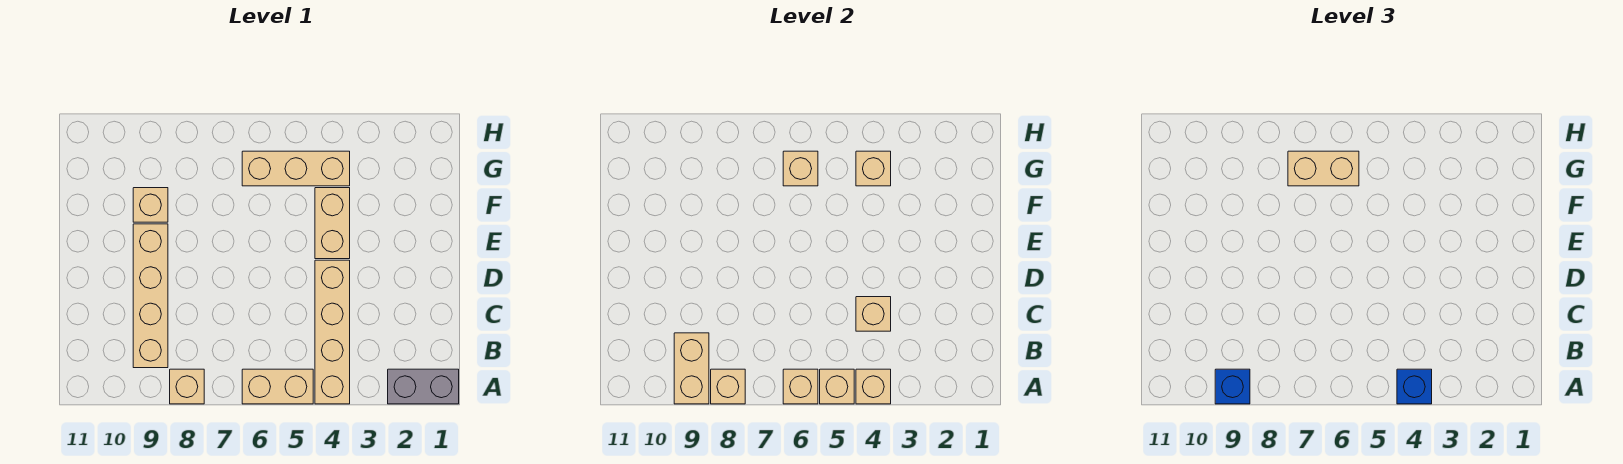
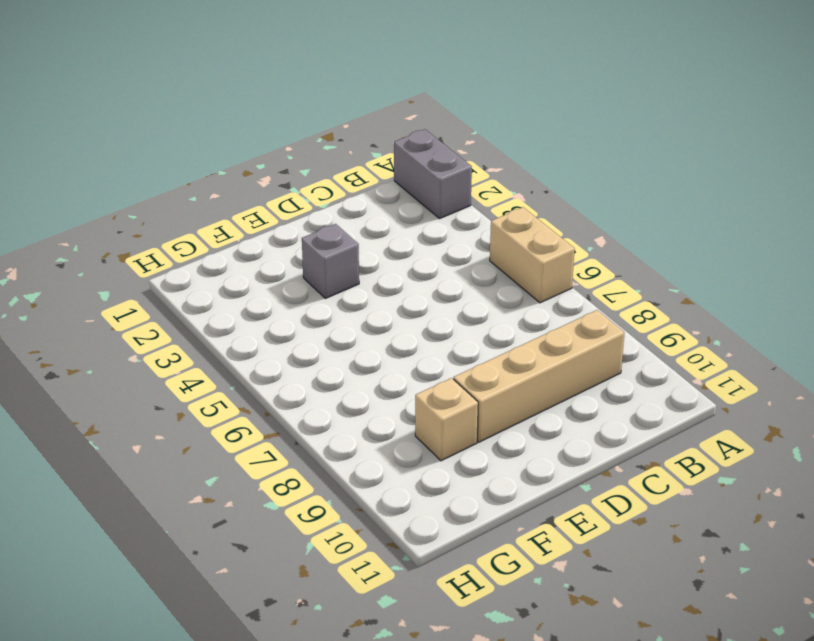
grey 1x1 brick [302,224,359,299] -> none
none -> tan 1x4 brick [315,260,350,404]
none -> tan 1x1 brick [170,369,204,404]
none -> tan 1x2 brick [315,188,350,259]

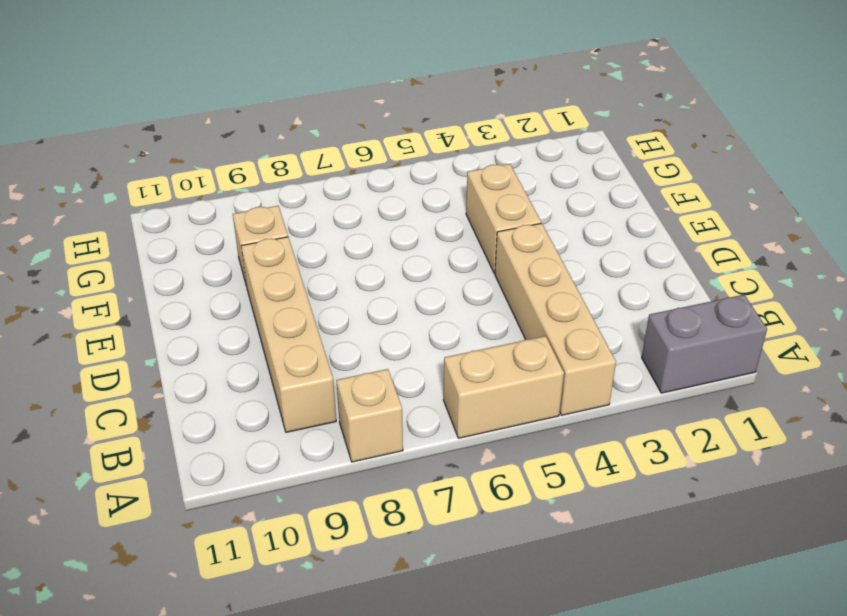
none -> tan 1x3 brick [242,151,350,186]
none -> tan 1x1 brick [856,369,891,404]
none -> tan 1x1 brick [820,369,854,404]

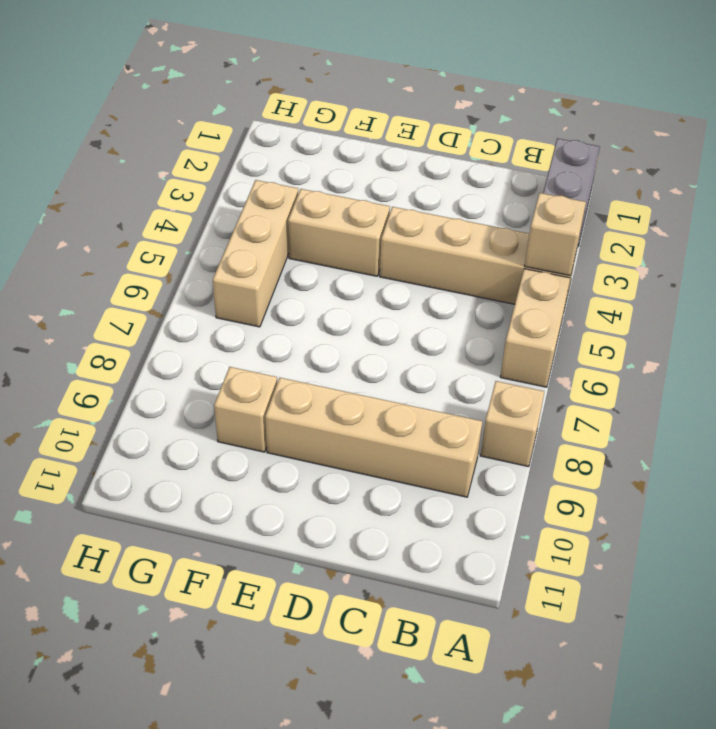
none -> tan 1x1 brick [820,369,854,404]
none -> tan 1x1 brick [783,369,818,404]
none -> tan 1x1 brick [711,369,745,404]

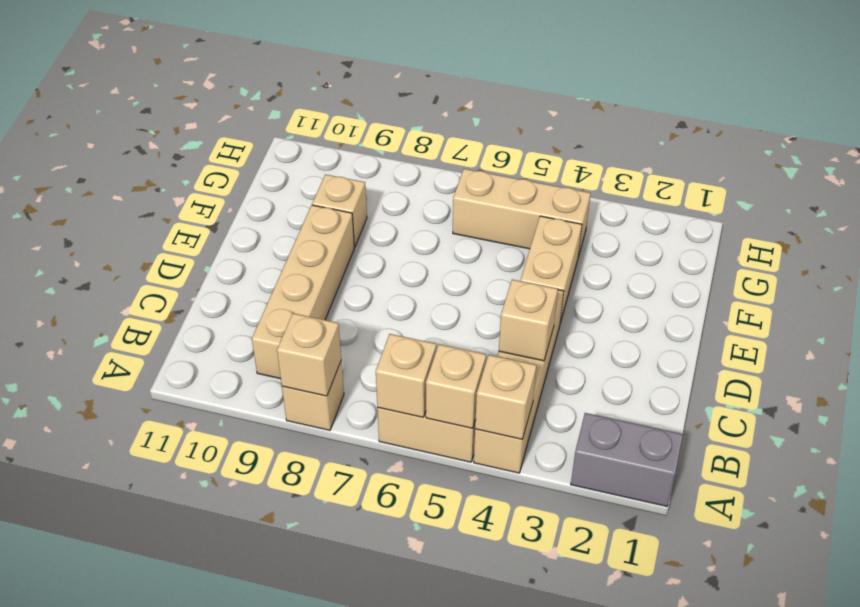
none -> tan 1x2 brick [674,333,709,404]
none -> tan 1x1 brick [856,151,891,186]
none -> tan 1x1 brick [783,151,818,186]

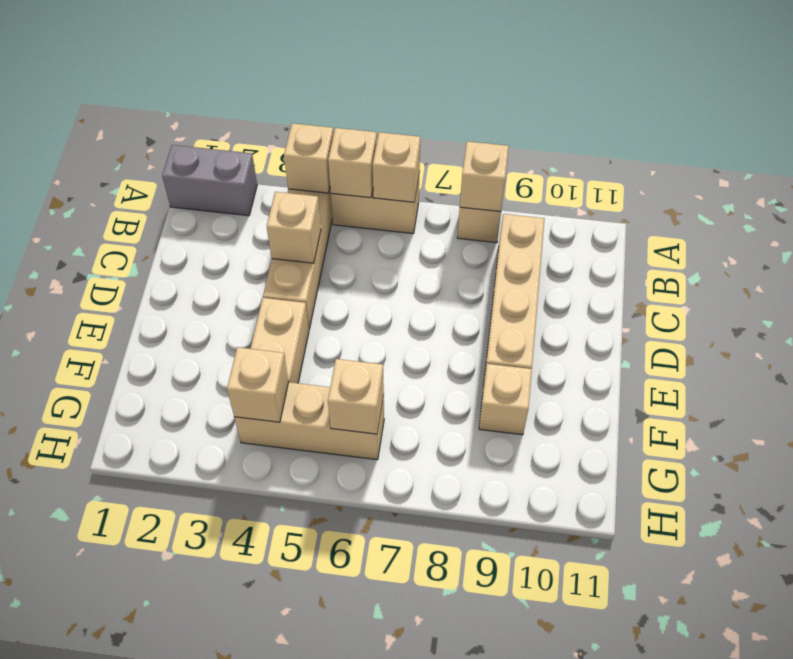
none -> tan 1x2 brick [674,333,709,404]
none -> blue 1x1 brick [1397,369,1432,404]
none -> blue 1x1 brick [1215,369,1250,404]

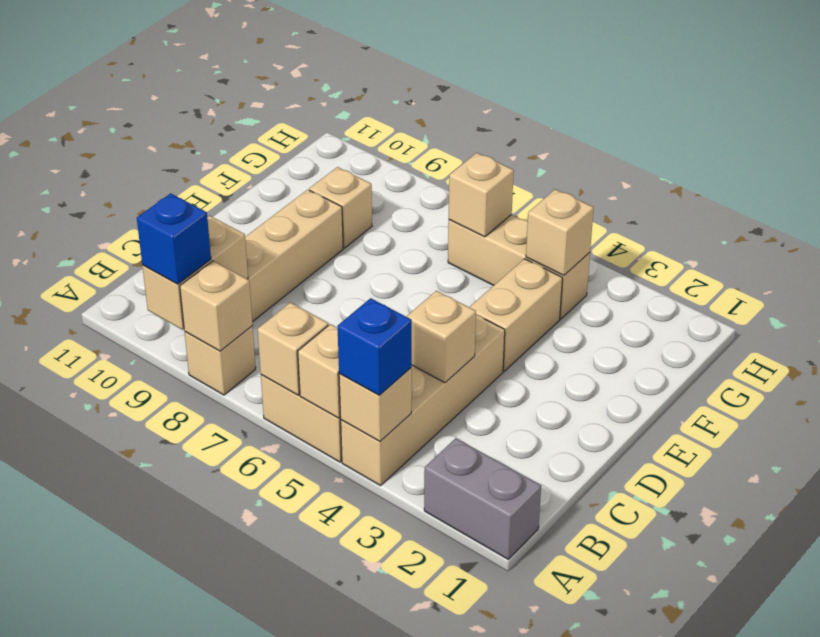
none -> tan 1x2 brick [1288,151,1359,186]

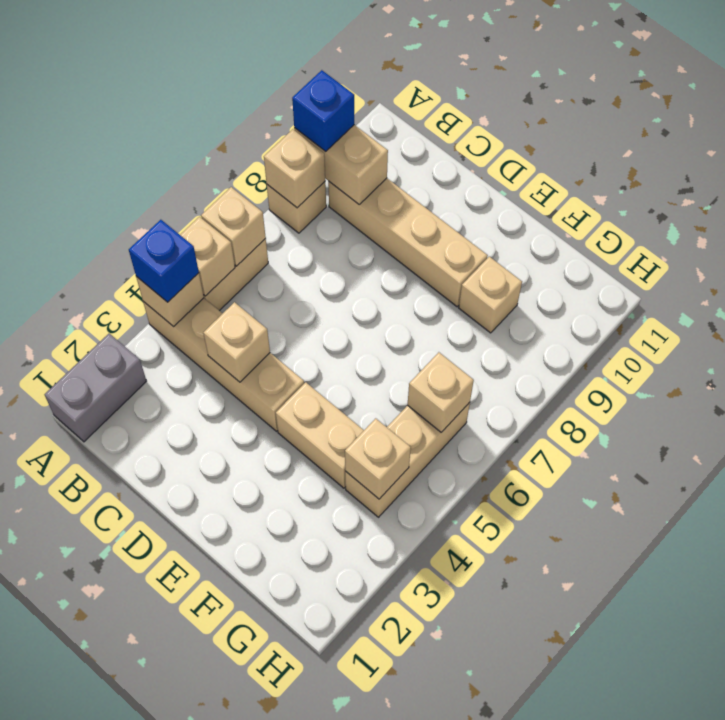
none -> tan 1x2 brick [1288,151,1359,186]

